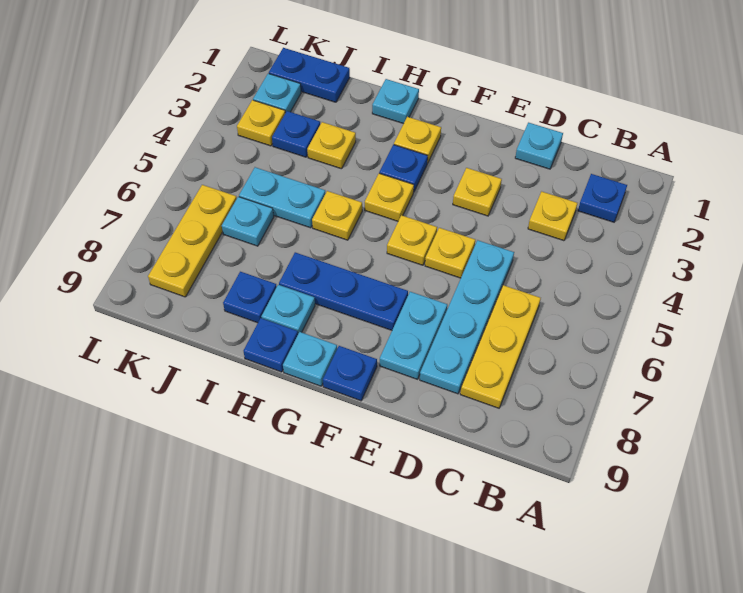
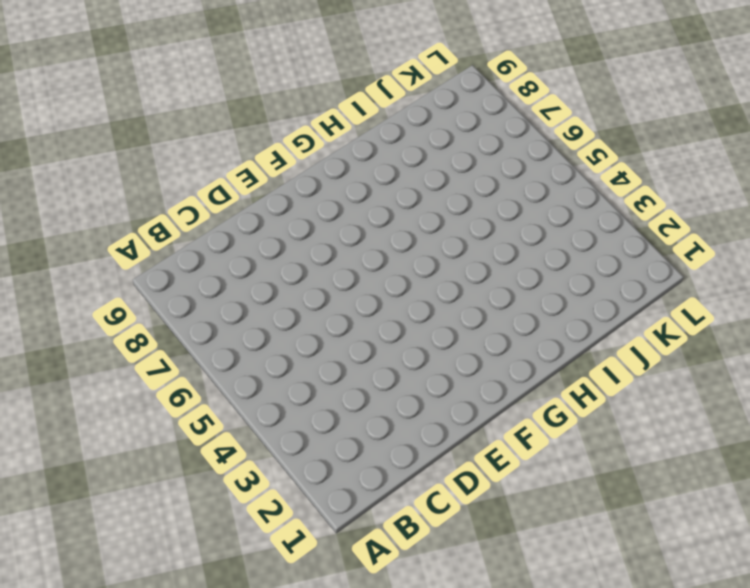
none -> blue 1x1 plate [578,174,627,222]
none -> yellow 1x1 plate [528,191,577,241]
none -> yellow 1x3 plate [460,285,541,408]

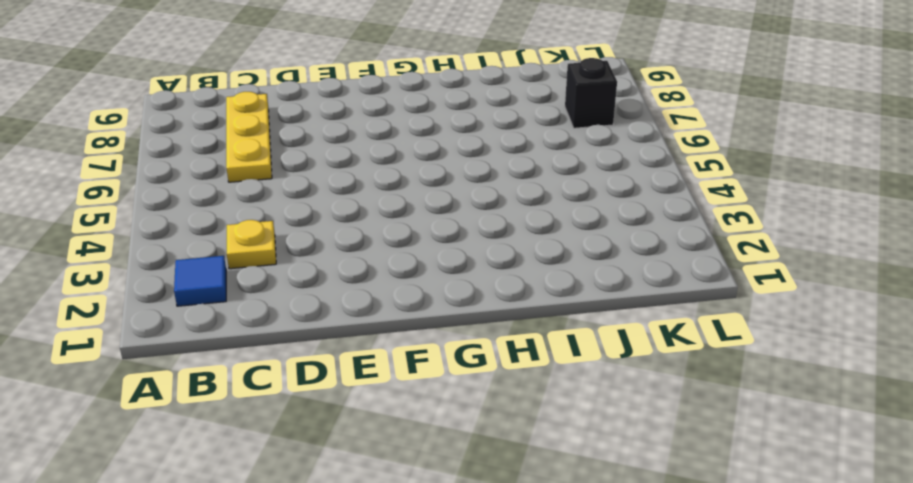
blue 1x1 tile [174,256,226,306] -> blue 1x1 plate [578,174,627,222]
black 1x1 brick [565,58,617,128] -> yellow 1x3 plate [148,185,237,297]
none -> cyan 1x1 plate [515,123,563,169]
none -> cyan 1x4 plate [420,240,514,394]
none -> yellow 1x1 plate [453,168,502,216]

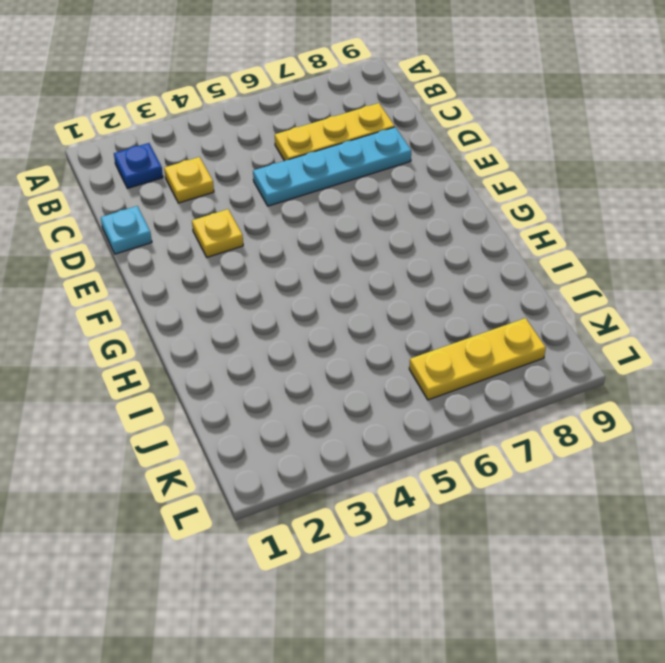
none -> yellow 1x1 plate [425,228,475,278]
none -> cyan 1x2 plate [380,292,447,379]
none -> yellow 1x1 plate [387,215,437,265]

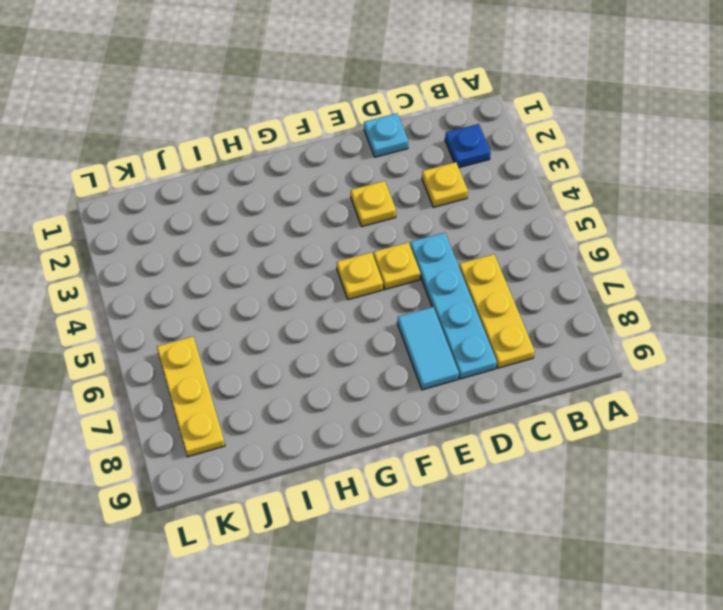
cyan 1x2 tile [397,307,459,390] -> cyan 1x2 plate [380,292,447,379]
none -> blue 1x3 plate [279,252,408,330]
none -> blue 1x1 plate [323,346,377,401]
none -> yellow 1x1 plate [394,117,441,163]

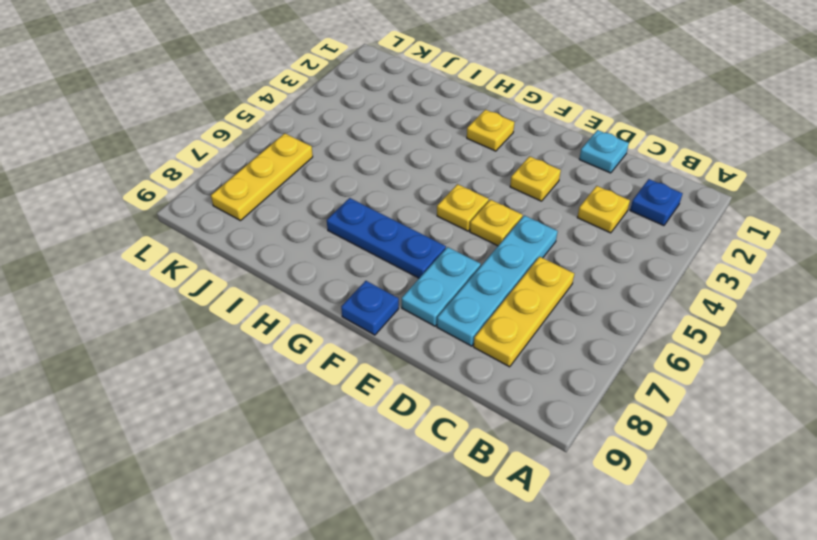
none -> blue 1x1 plate [379,145,428,192]
none -> yellow 1x1 plate [365,173,414,221]
none -> cyan 1x1 plate [283,332,337,386]

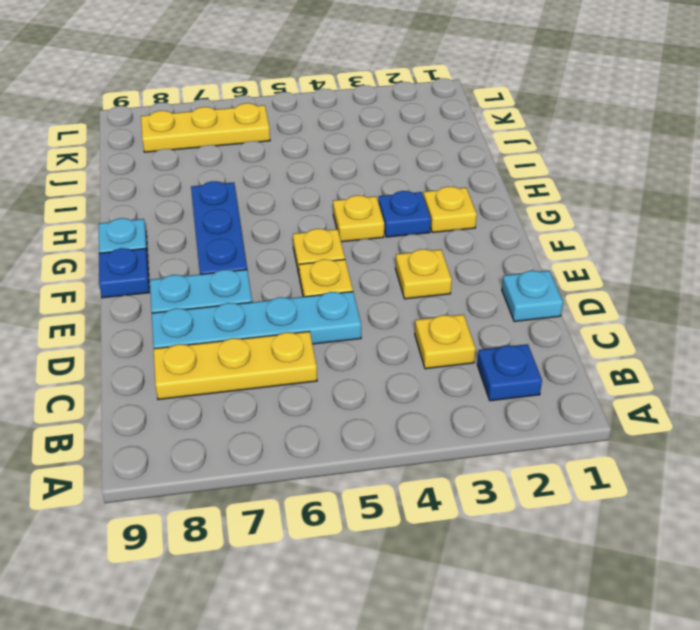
none -> cyan 1x1 plate [372,79,419,124]
none -> yellow 1x1 plate [312,191,362,240]
none -> cyan 1x1 plate [261,285,315,334]

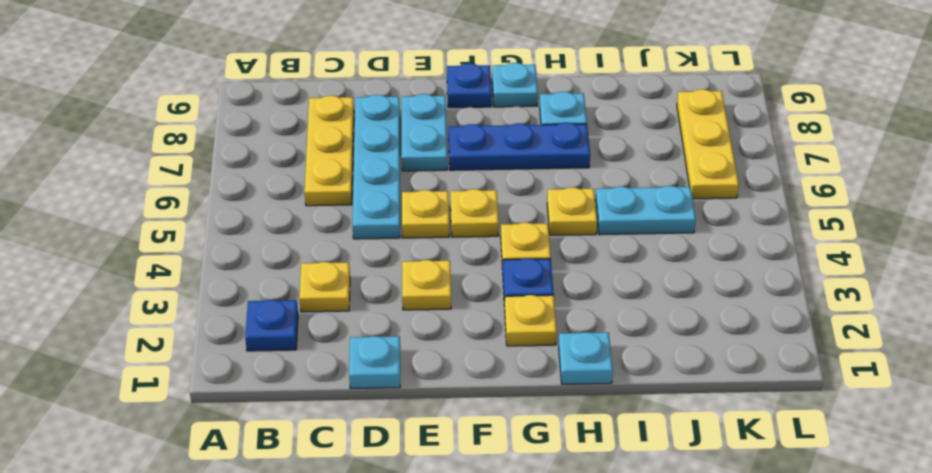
none -> blue 1x1 plate [243,318,298,372]
none -> yellow 1x1 plate [307,122,356,169]
none -> blue 1x1 plate [223,272,277,323]

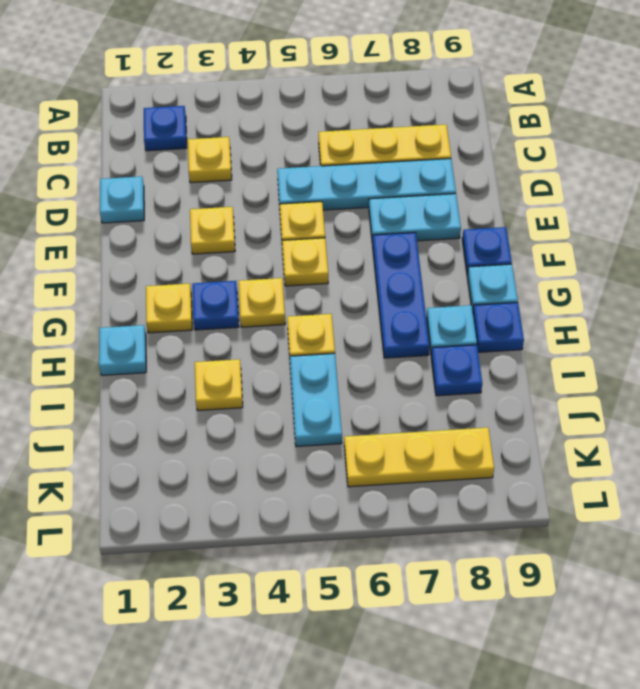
none -> blue 1x2 plate [269,48,350,102]
none -> blue 1x1 plate [272,111,320,157]
none -> cyan 1x1 plate [222,197,274,246]

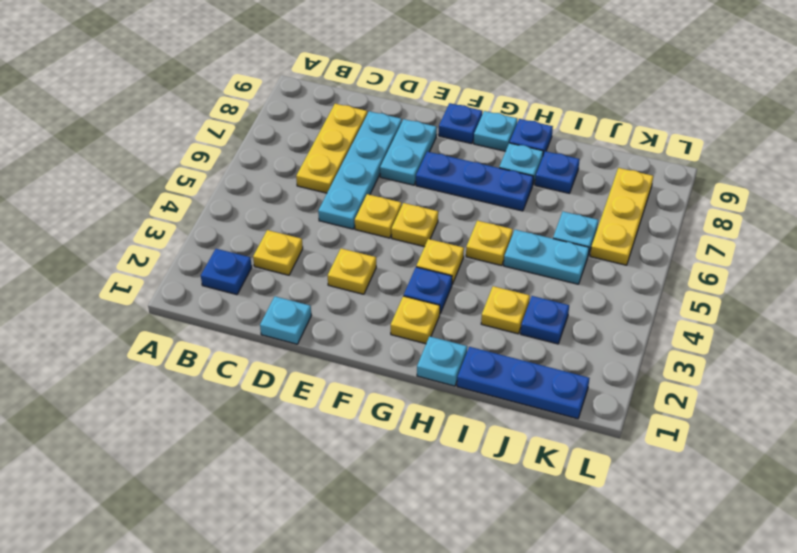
blue 1x3 plate [457,347,590,419] -> blue 1x2 plate [269,48,350,102]
none -> cyan 1x1 plate [253,74,301,113]
none -> yellow 1x1 plate [237,100,285,146]

